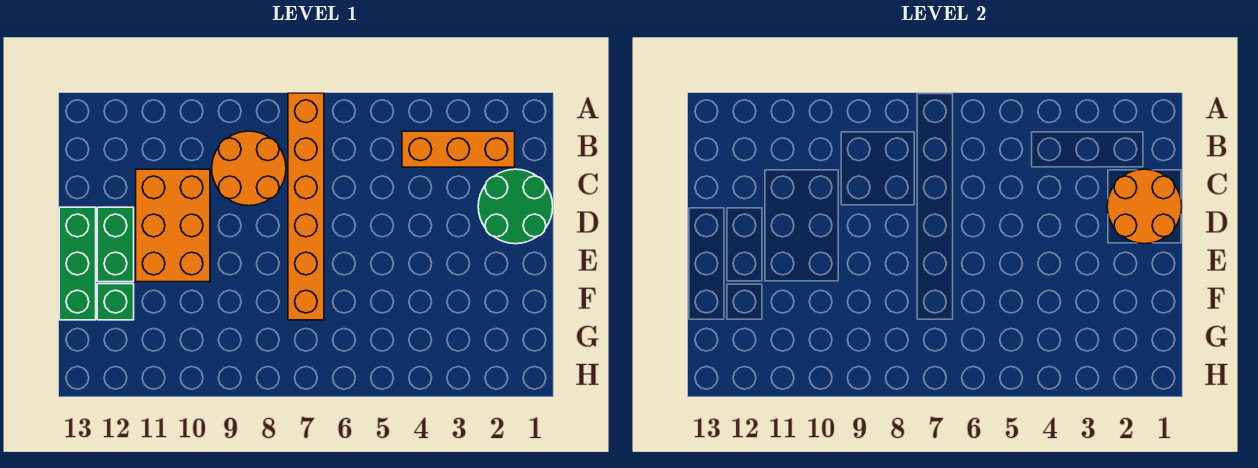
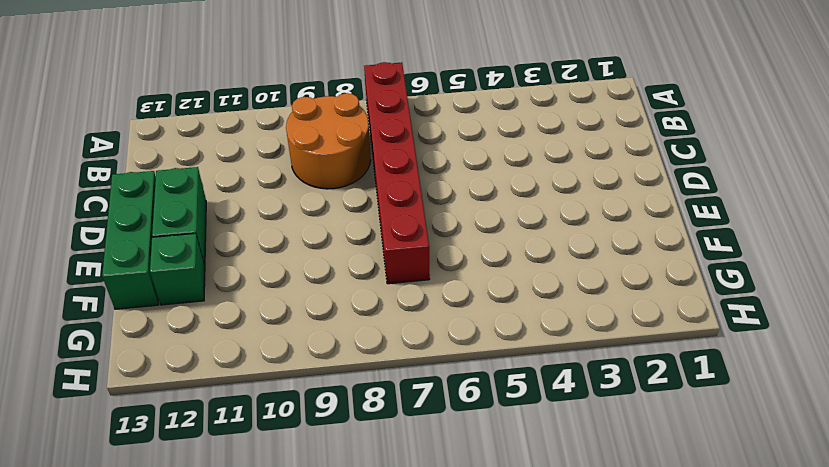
red 1x6 brick [364,62,430,284] -> orange 1x6 brick [288,93,324,320]
none -> orange 1x3 brick [402,131,515,167]
none -> green 2x2 round brick [478,169,553,244]

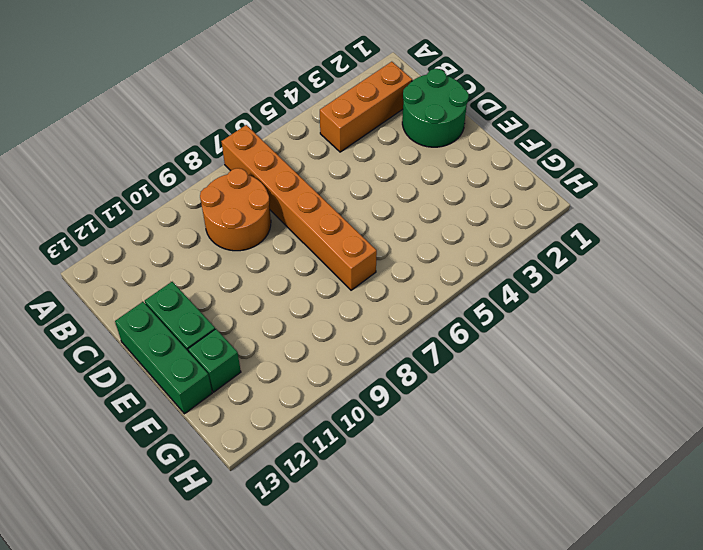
none -> orange 2x3 brick [136,169,210,282]
none -> orange 2x2 round brick [1107,169,1182,244]

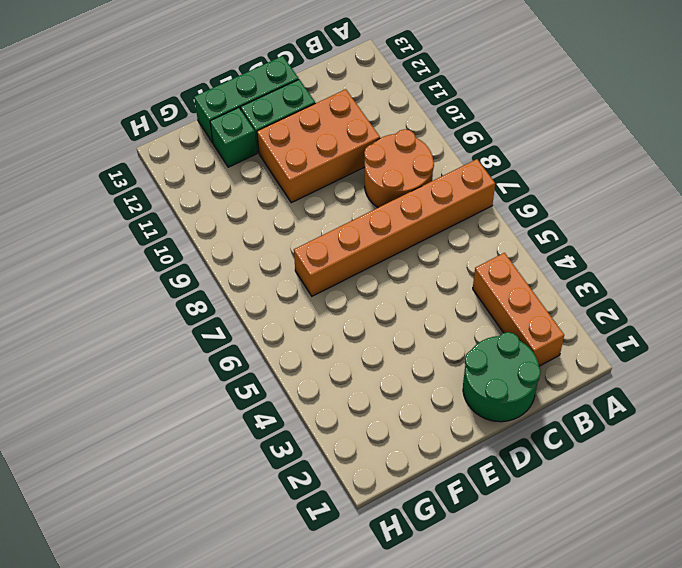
none -> orange 2x2 round brick [1107,169,1182,244]

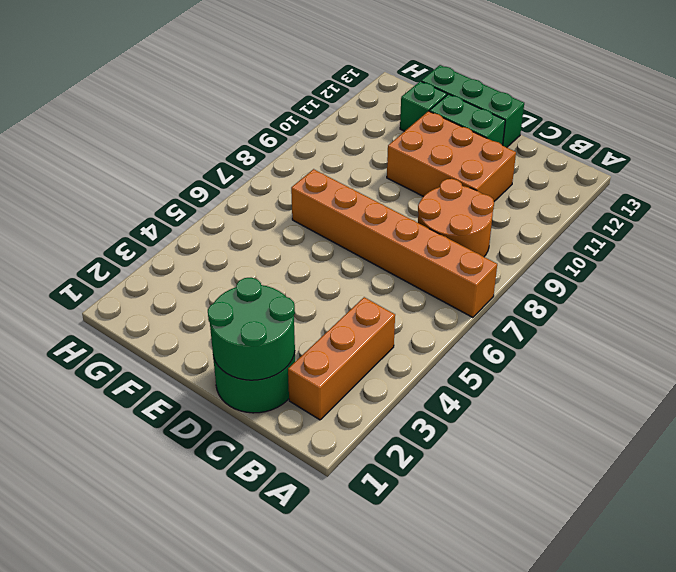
green 2x2 round brick [208,278,295,380] -> orange 2x2 round brick [1107,169,1182,244]

